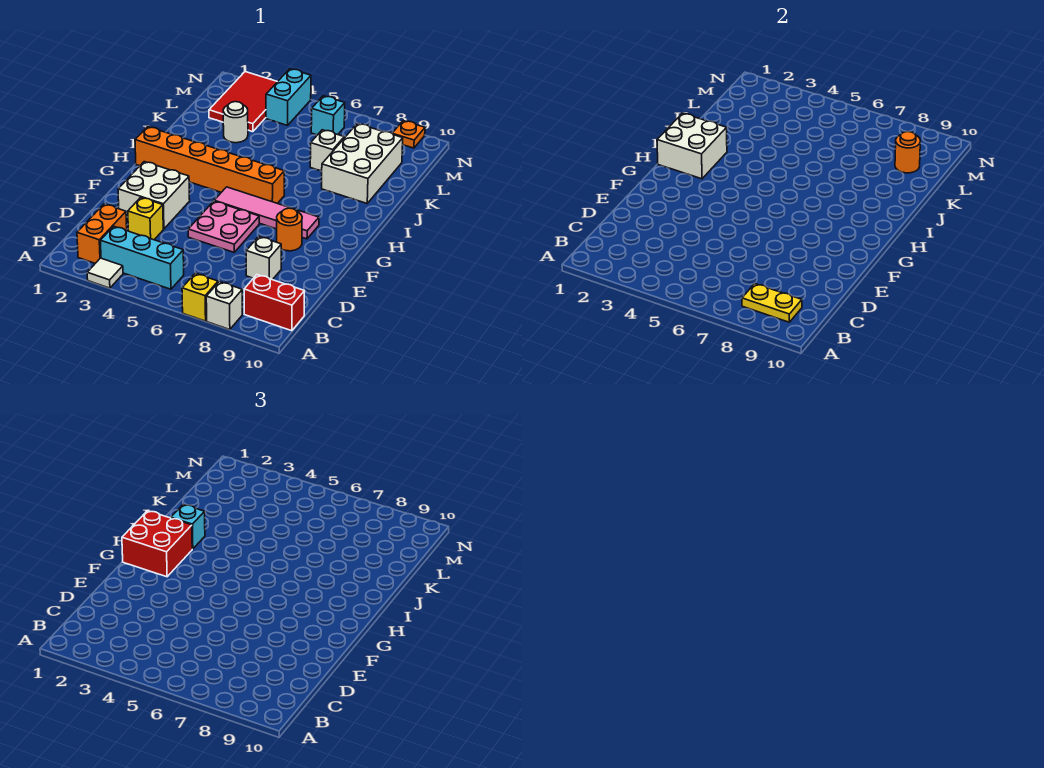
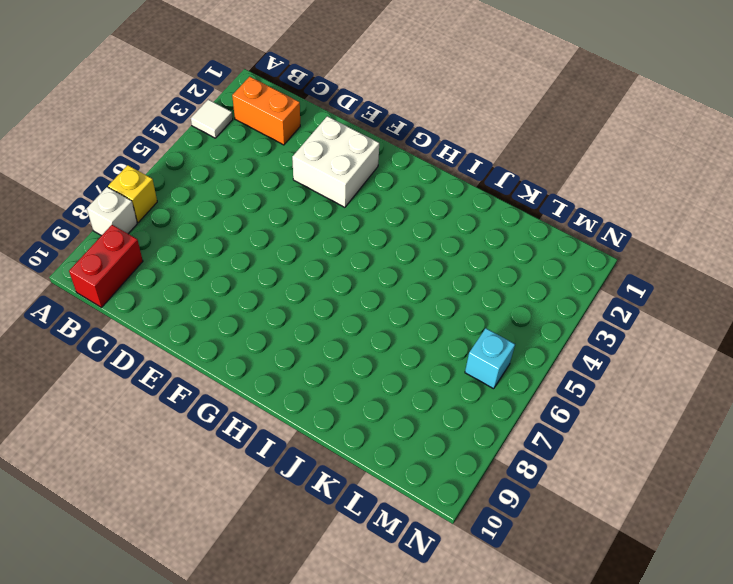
none -> cyan 1x3 brick [100,226,184,289]
none -> yellow 1x1 brick [128,197,163,240]
none -> white 1x1 brick [246,237,281,280]

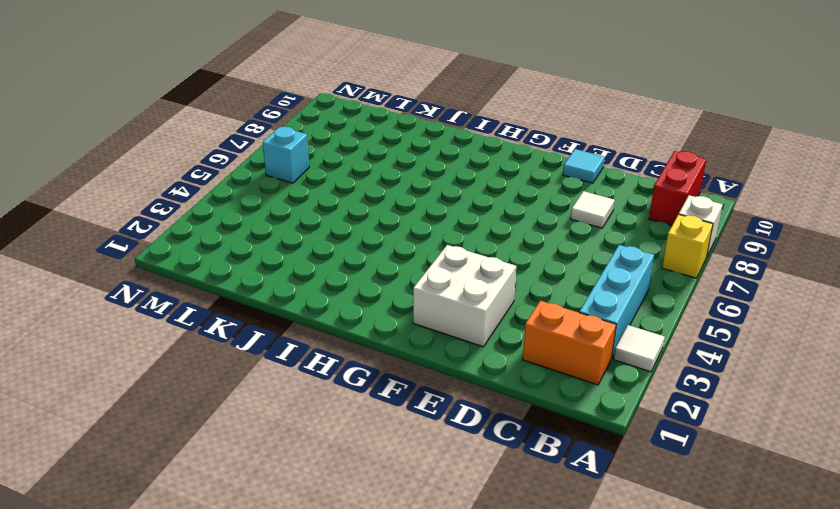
white 1x1 tile [571,191,615,228] -> white 1x1 brick [246,237,281,280]
cyan 1x1 tile [563,149,605,183] -> none
none -> yellow 1x1 brick [128,197,163,240]
none -> pink 2x2 plate [188,201,259,252]
none -> orange 1x1 round brick [277,208,302,251]

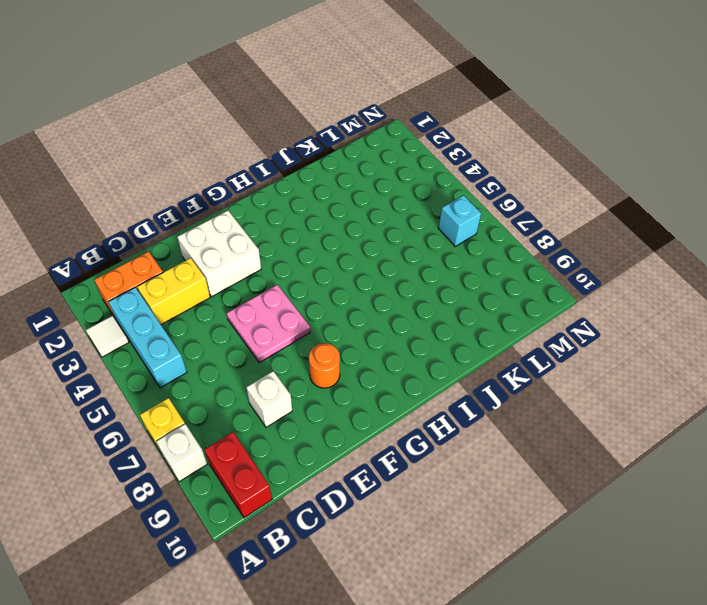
yellow 1x2 brick [137,258,210,325] -> yellow 1x1 brick [128,197,163,240]
none -> pink 1x4 tile [214,187,319,239]
none -> orange 1x6 brick [135,127,284,203]
none -> white 2x3 brick [322,124,403,203]

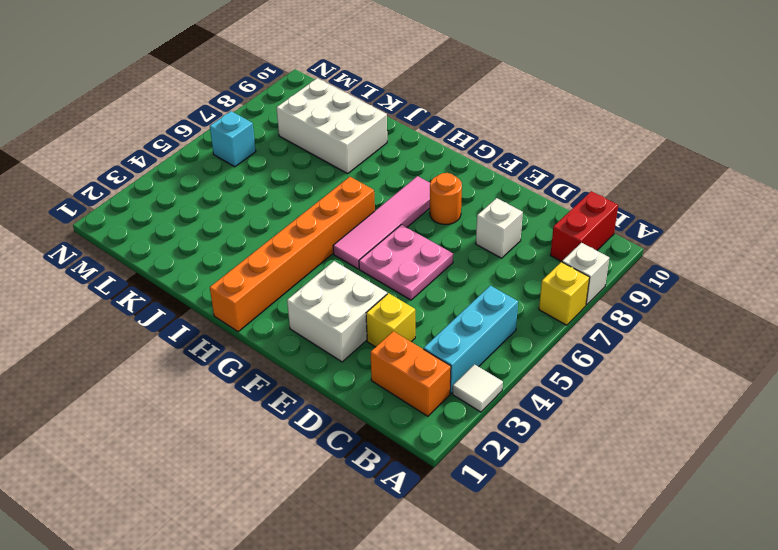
none -> white 1x1 round brick [223,102,248,143]
none -> white 1x1 brick [310,130,344,171]
none -> red 2x3 tile [209,72,277,132]

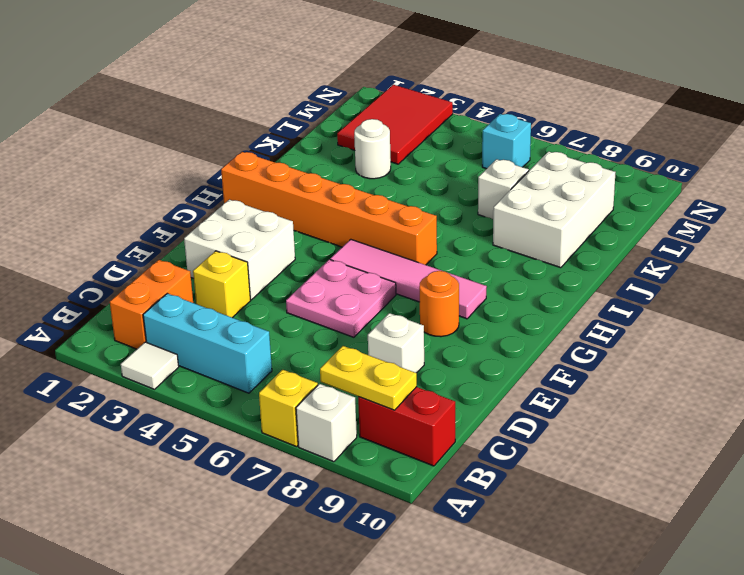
none -> cyan 1x2 brick [266,69,311,125]
none -> orange 1x1 plate [392,121,425,148]
none -> white 2x2 brick [657,113,727,179]

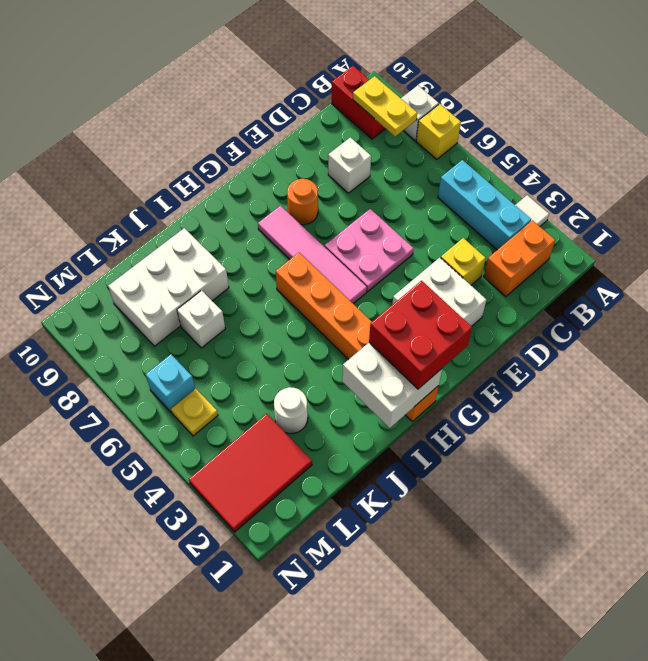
yellow 1x1 plate [171,389,218,436] -> none
none -> cyan 1x2 brick [266,69,311,125]
none -> orange 1x1 plate [392,121,425,148]
none -> orange 1x1 round brick [895,132,920,173]

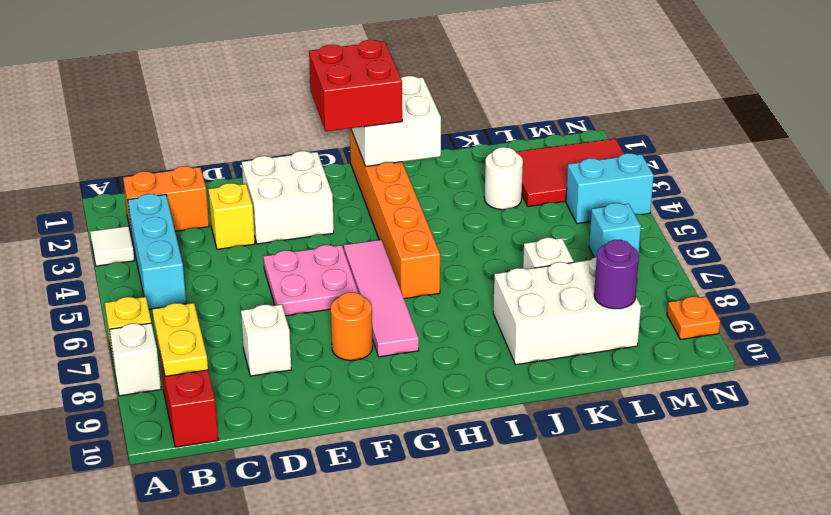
purple 1x1 round brick [594,240,639,309] -> orange 1x1 round brick [895,132,920,173]
none -> cyan 1x1 brick [171,505,205,549]

